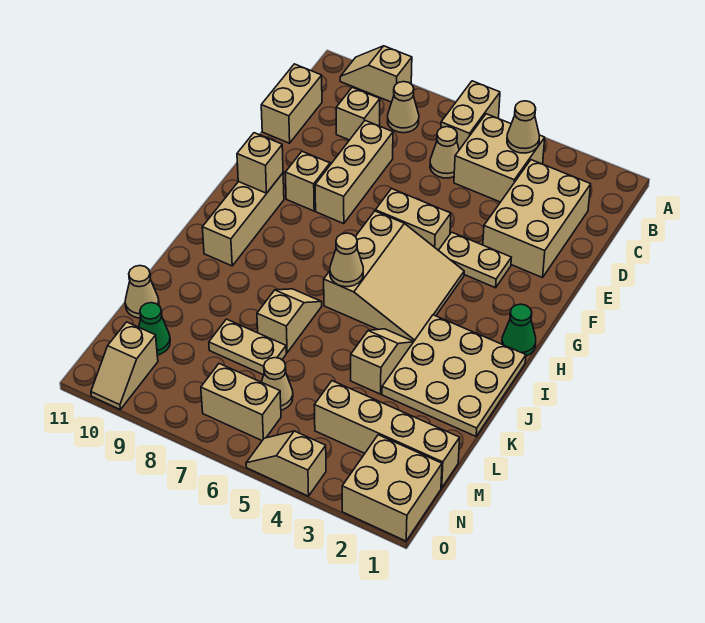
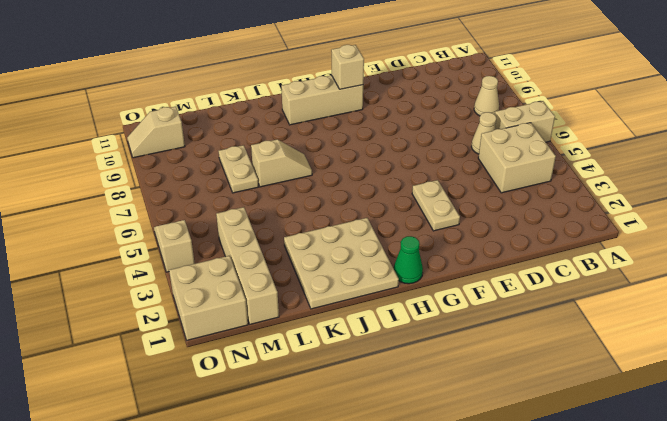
none -> tan 1x2 slope [340,46,412,102]
none -> tan 2x3 brick [483,160,591,278]
none -> tan 1x1 brick [336,87,380,140]
none -> tan 1x2 brick [261,64,322,143]

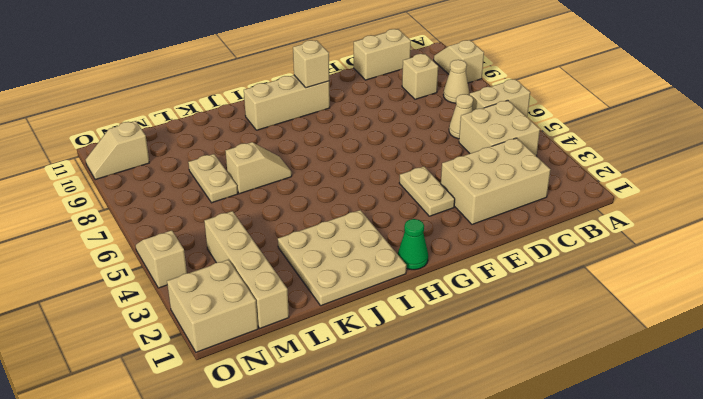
none -> tan 1x3 brick [315,121,393,224]
none -> tan 1x2 brick [375,188,451,250]
none -> tan 1x1 brick [285,152,330,211]
none -> tan 3x3 slope [324,211,464,341]

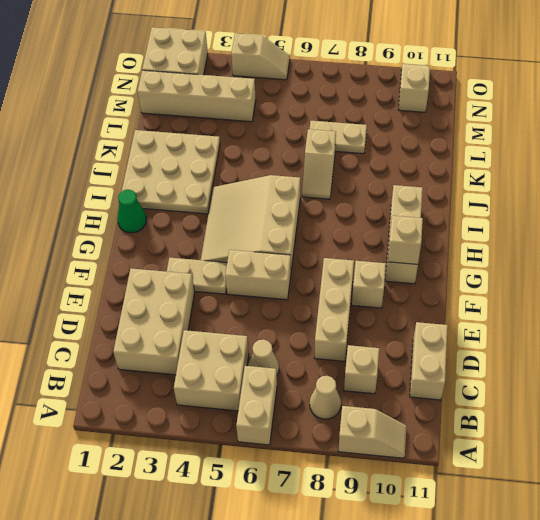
none -> tan 1x2 slope [351,329,414,394]
none -> tan 1x1 cone [125,266,159,318]
none -> tan 1x1 cone [262,358,293,410]
none -> green 1x1 cone [139,303,170,355]

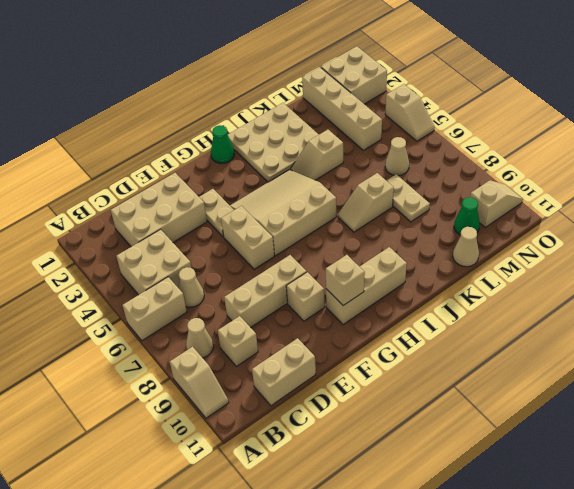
none -> tan 1x2 brick [201,364,281,440]
none -> tan 1x1 cone [507,101,539,153]
none -> tan 1x1 cone [330,233,363,287]

